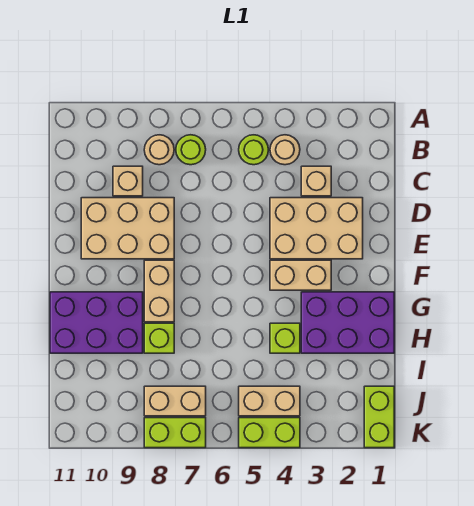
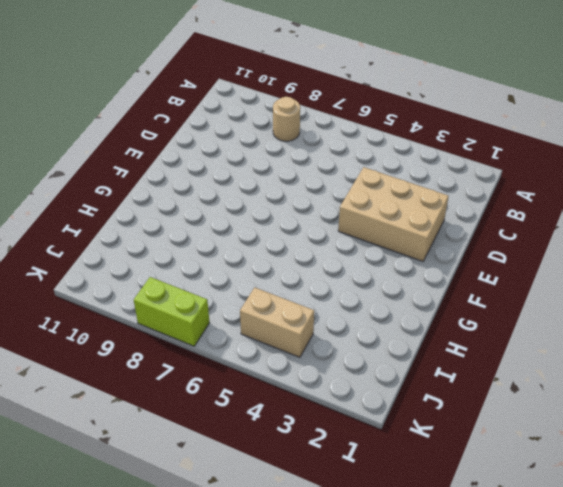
none -> tan 1x1 round brick [270,135,300,165]
none -> lime 1x1 round brick [239,135,268,165]
none -> lime 1x1 round brick [176,135,206,165]

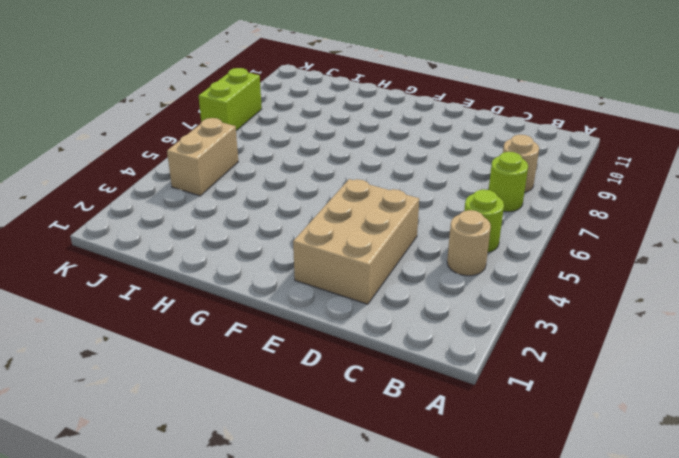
none -> tan 1x1 brick [301,166,331,196]
none -> tan 1x1 brick [113,166,143,196]
none -> tan 2x3 brick [81,198,174,259]

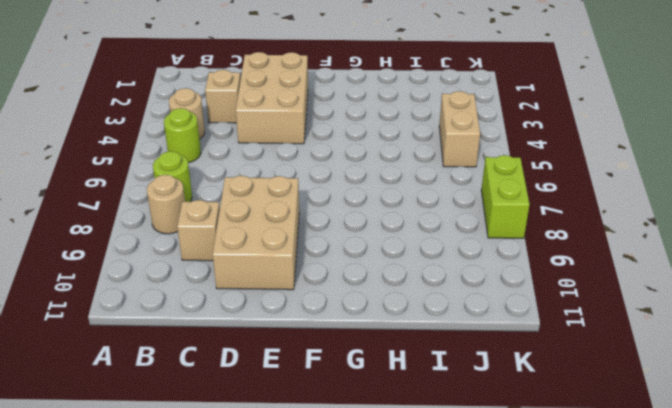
none -> tan 1x2 brick [270,260,331,290]
none -> tan 1x2 brick [144,260,174,322]
none -> purple 2x3 brick [301,292,394,353]

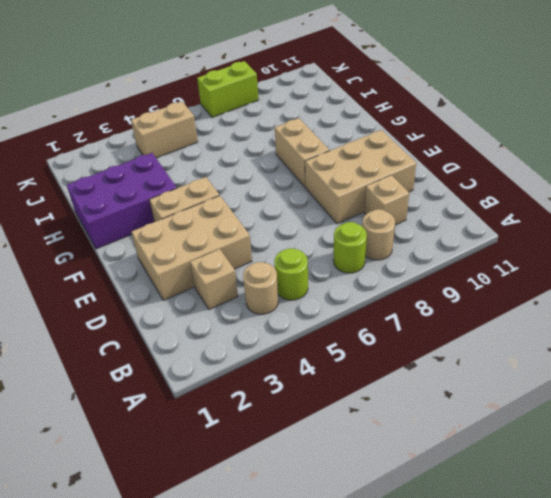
none -> purple 2x3 brick [50,292,143,353]
none -> lime 1x1 brick [270,323,300,353]
none -> lime 1x1 brick [144,323,174,353]

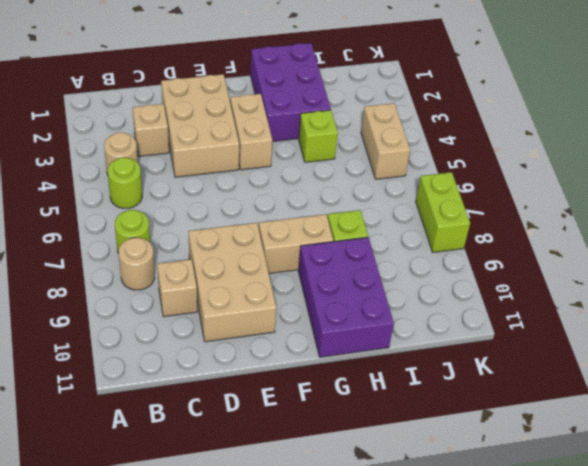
none -> lime 1x2 brick [364,386,394,448]
none -> tan 1x2 brick [144,386,206,416]
none -> lime 1x2 brick [239,418,300,448]

